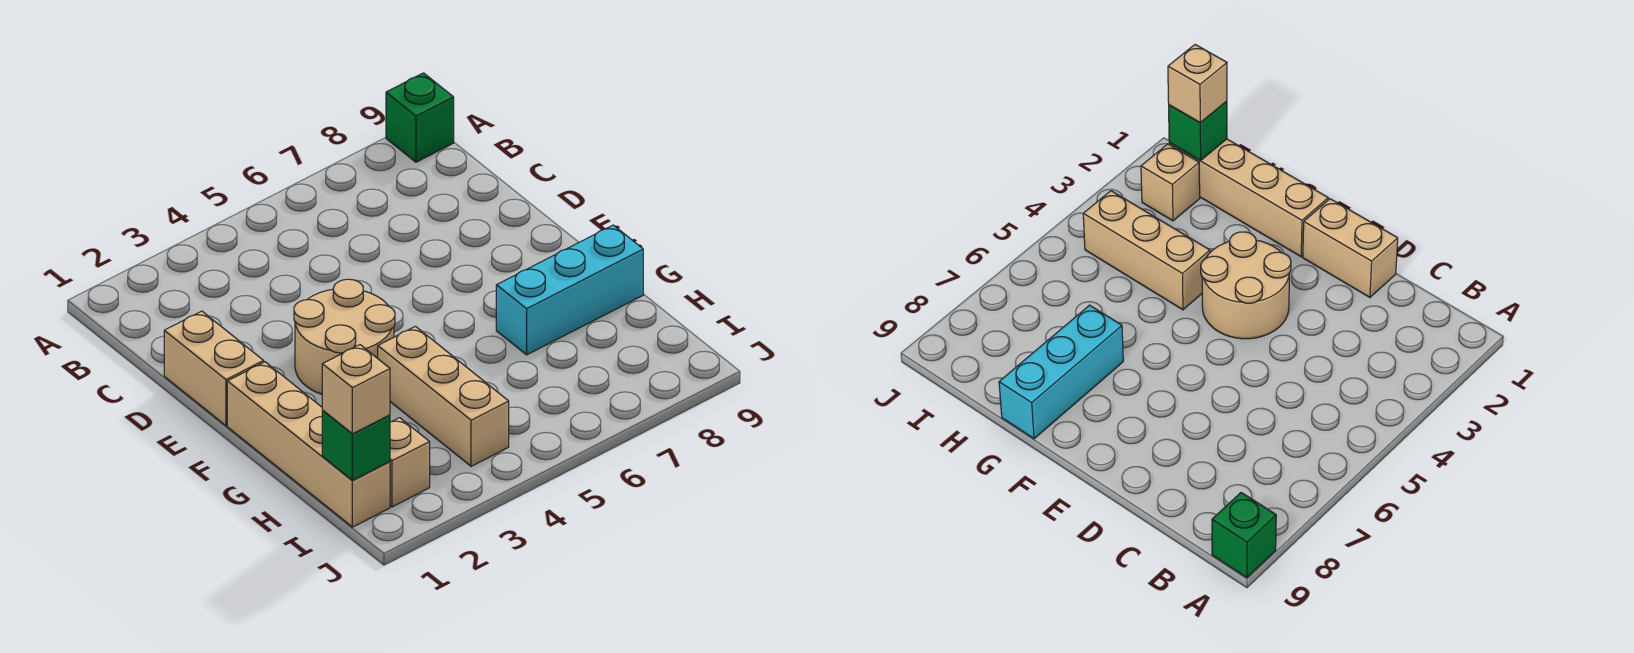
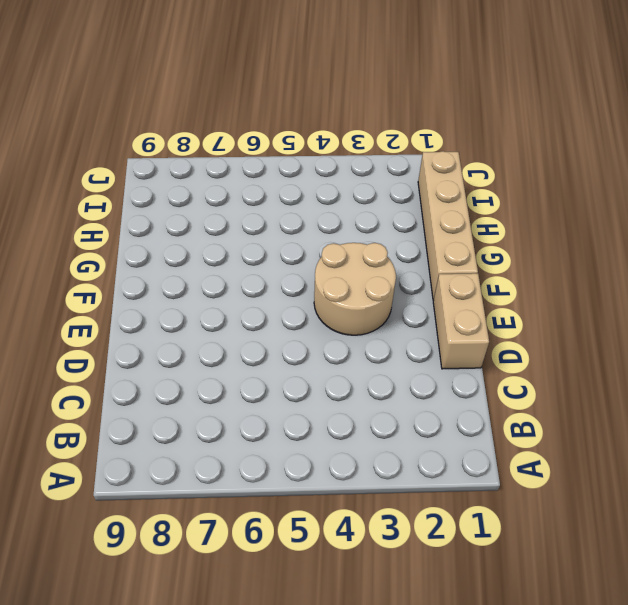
none -> green 1x1 brick [386,73,454,162]
none -> tan 1x3 brick [378,326,509,466]

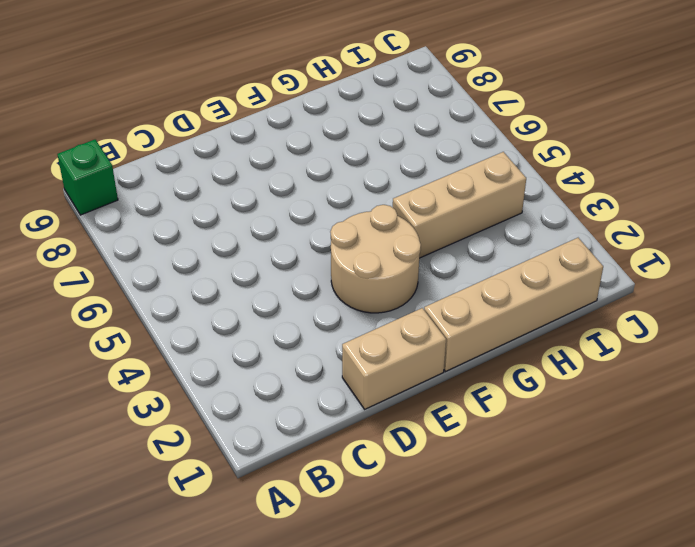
none -> cyan 1x3 brick [496,225,643,355]
none -> tan 1x1 brick [390,418,430,507]

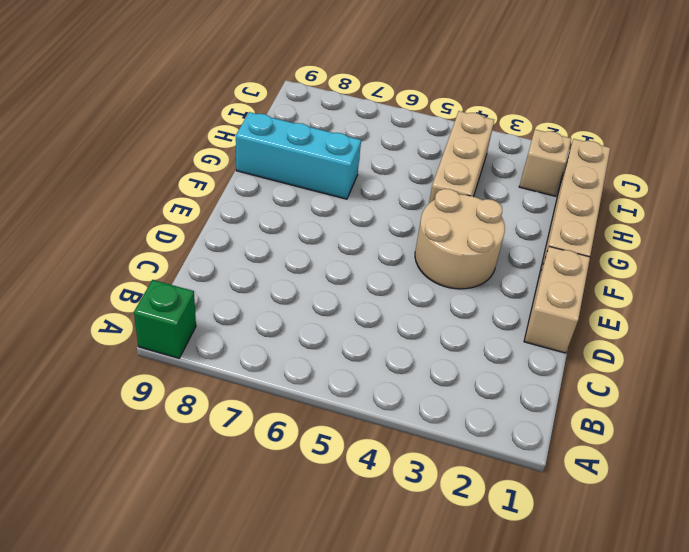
none -> green 1x1 brick [322,411,390,481]
none -> tan 1x1 brick [322,345,390,434]

